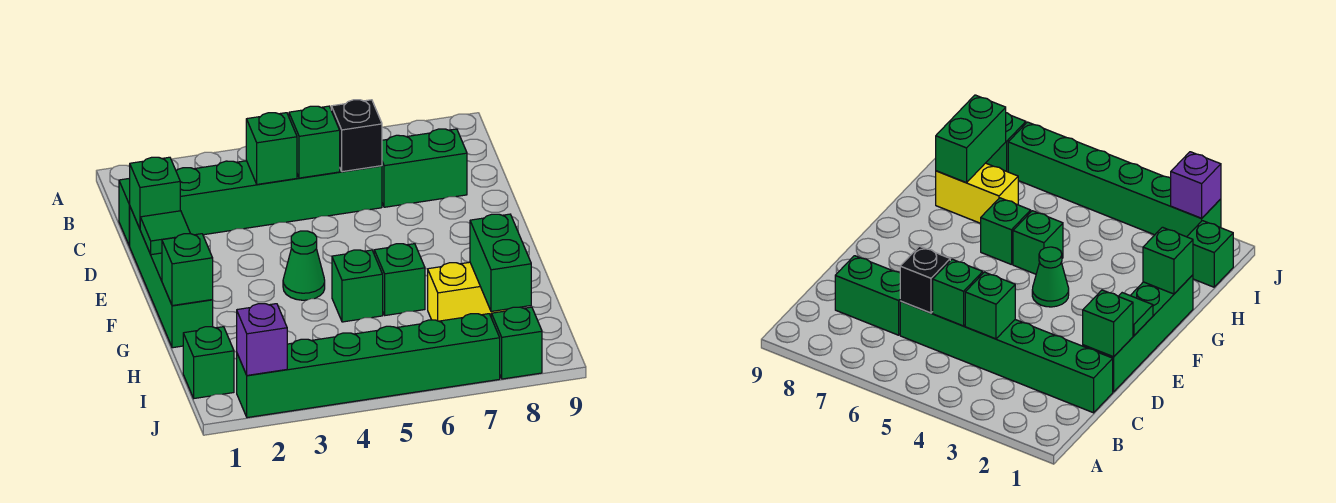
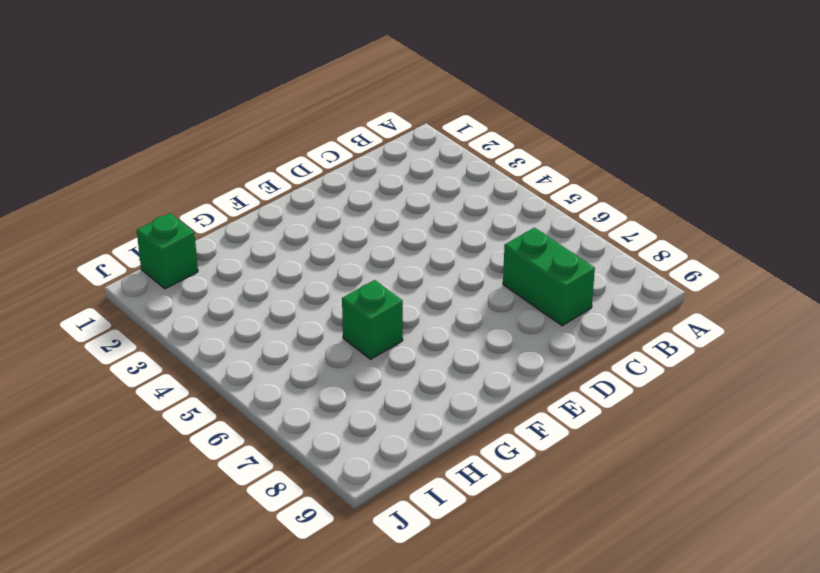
none -> green 1x6 brick [119,161,382,246]
none -> green 1x4 brick [130,207,213,348]
none -> green 1x1 cone [283,231,325,300]

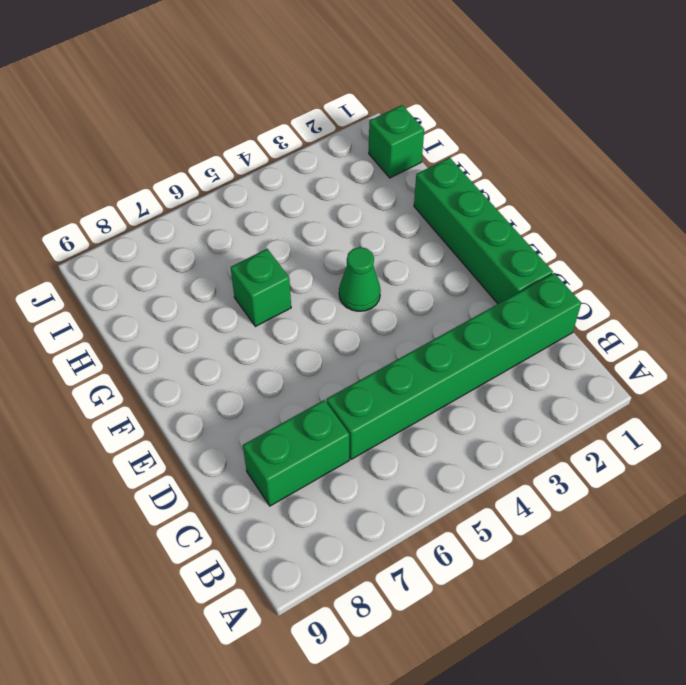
none -> green 1x1 brick [332,250,383,322]
none -> yellow 1x2 brick [428,262,507,321]
none -> green 1x6 brick [237,314,500,418]

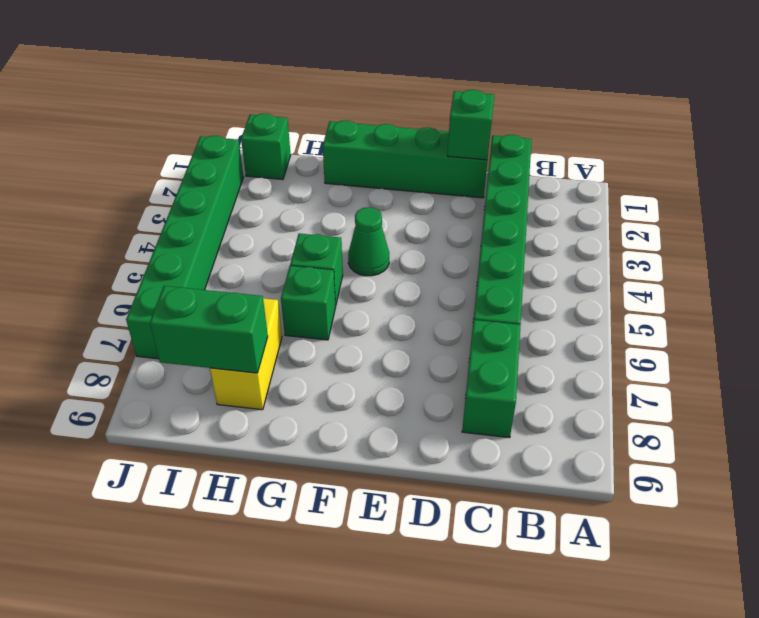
none -> green 1x1 brick [491,307,542,379]
none -> green 1x1 brick [246,113,297,184]
none -> green 1x1 brick [289,106,340,178]

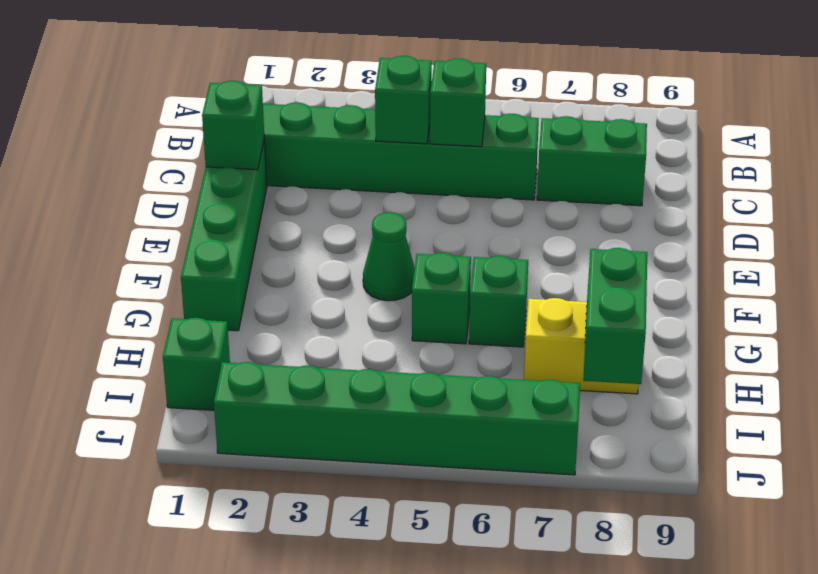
none -> green 1x1 brick [491,307,542,379]
none -> black 1x1 brick [331,100,382,172]
none -> green 1x1 tile [140,211,190,255]

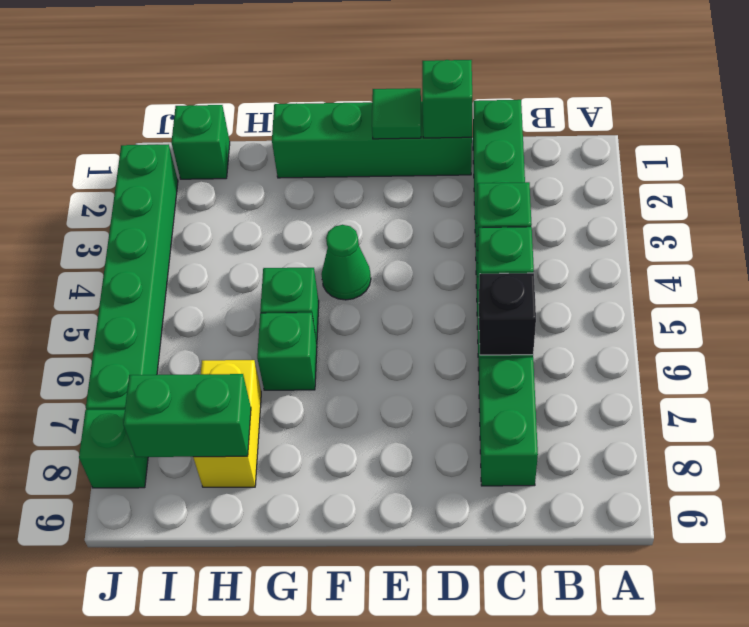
none -> green 1x1 brick [162,234,213,306]
none -> purple 1x1 brick [237,304,287,375]

